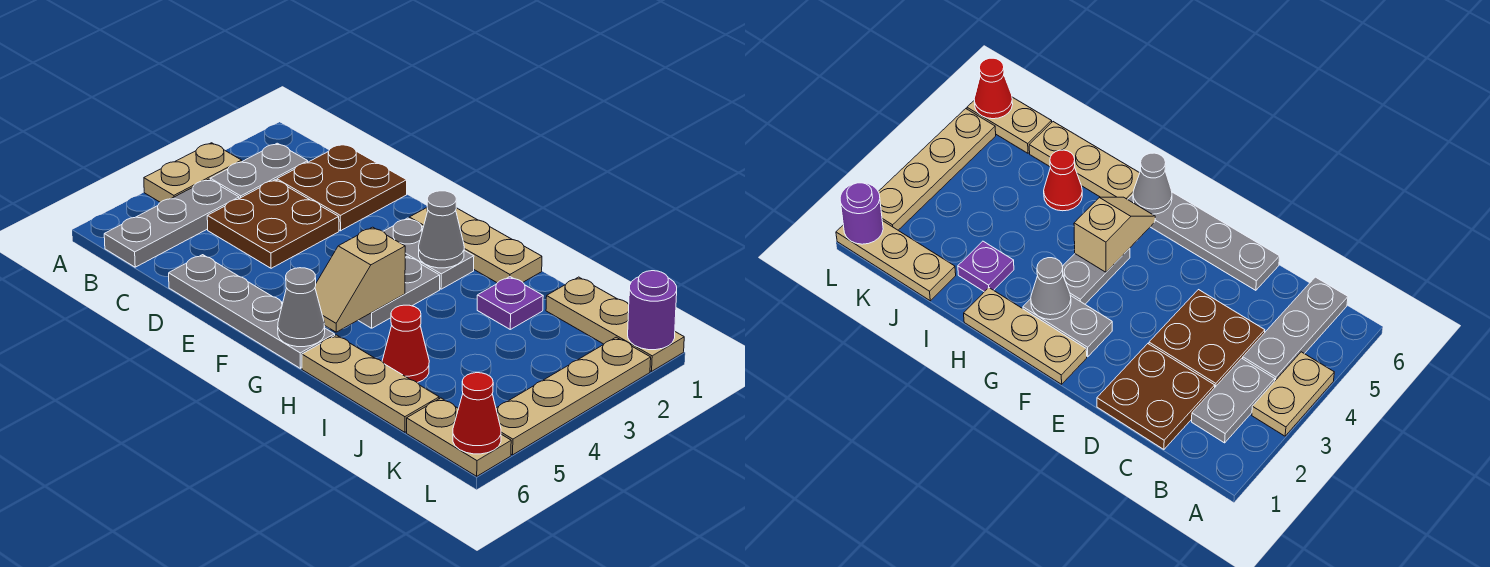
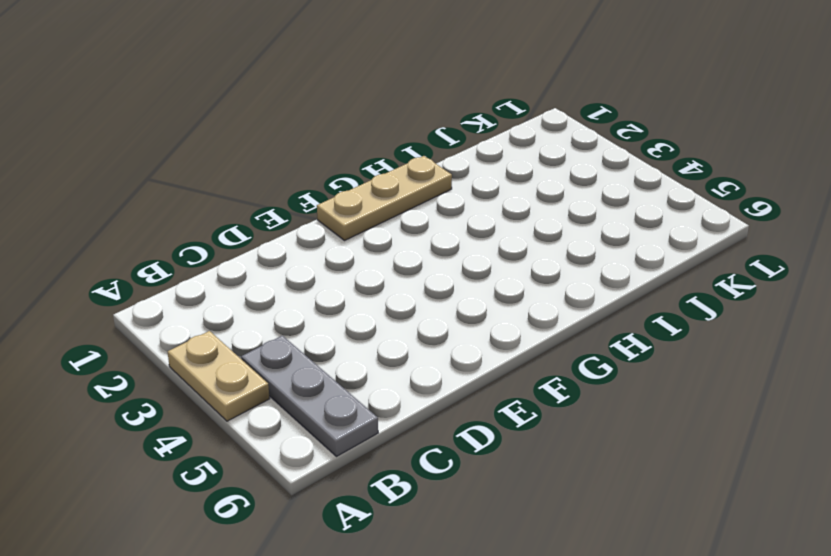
none -> grey 1x2 plate [210,143,308,198]
none -> brown 2x2 plate [277,144,407,231]
none -> brown 2x2 plate [207,180,339,268]

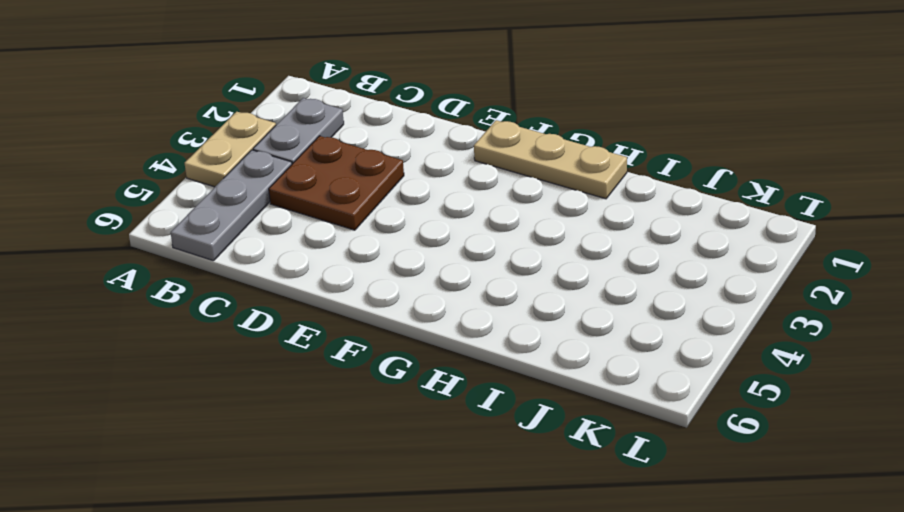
none -> brown 2x2 plate [277,144,407,231]
none -> grey 1x4 plate [169,255,335,368]
none -> grey 1x2 plate [383,218,474,289]

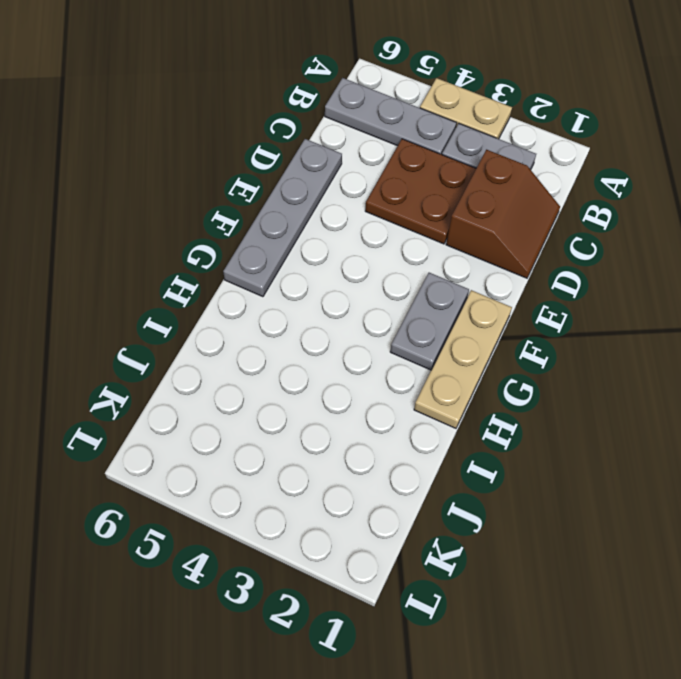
brown 2x2 slope [446,150,560,278] -> brown 2x2 plate [277,144,407,231]
none -> grey 1x2 plate [358,256,440,328]
none -> tan 1x3 plate [302,335,439,432]
none -> purple 1x1 plate [477,277,543,329]

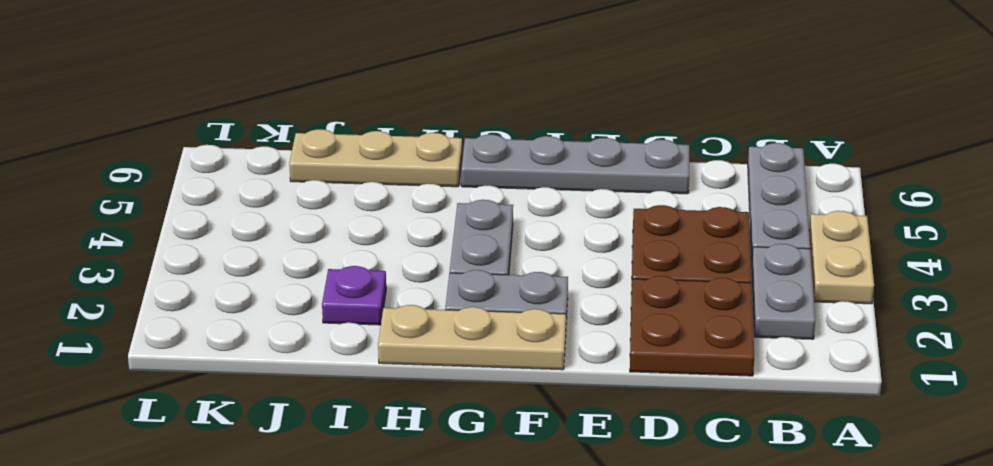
none -> red 1x1 cone [382,305,429,383]
none -> tan 1x3 plate [546,277,684,371]
none -> tan 1x2 plate [407,398,511,476]

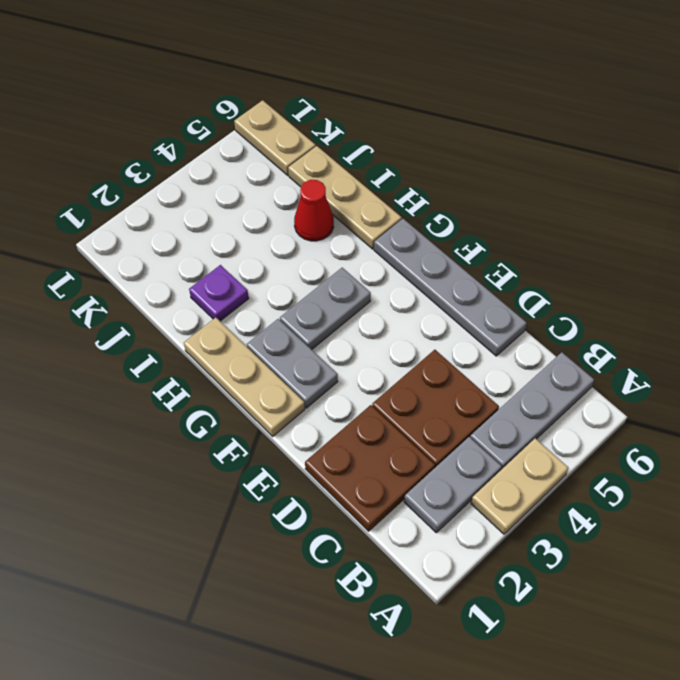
none -> tan 1x3 plate [546,277,684,371]
none -> tan 1x4 plate [496,337,651,455]
none -> grey 1x1 cone [419,191,464,268]

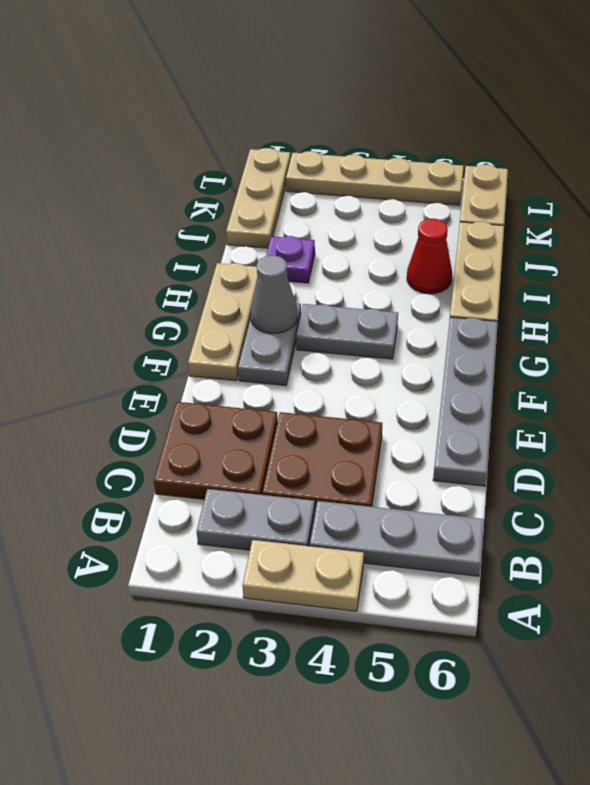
none -> tan 1x2 slope [315,227,405,332]
none -> grey 1x1 cone [278,268,325,347]
none -> purple 1x1 round brick [628,271,677,350]

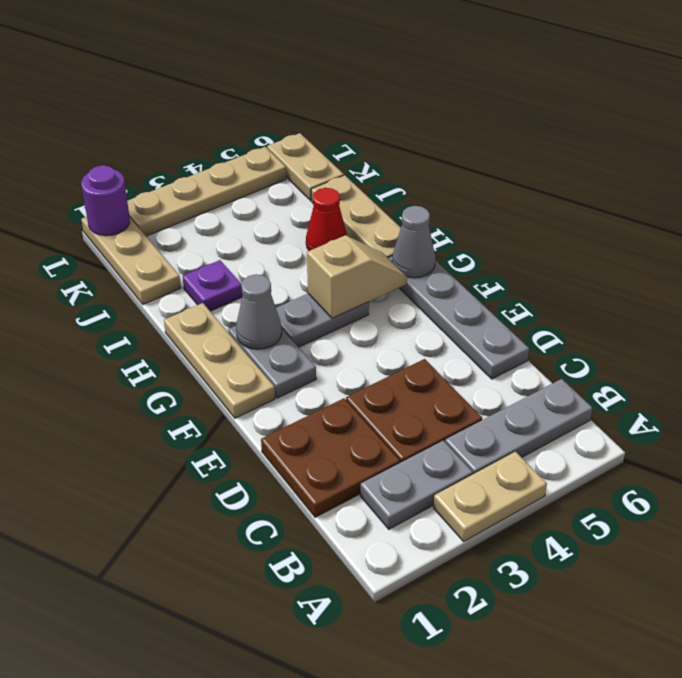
none -> red 1x1 cone [453,373,501,454]

